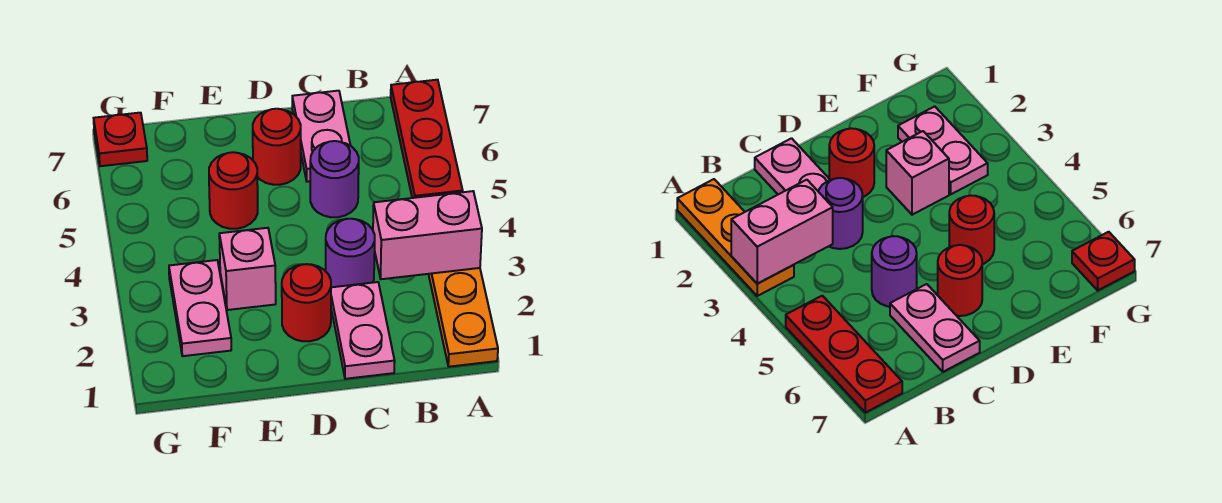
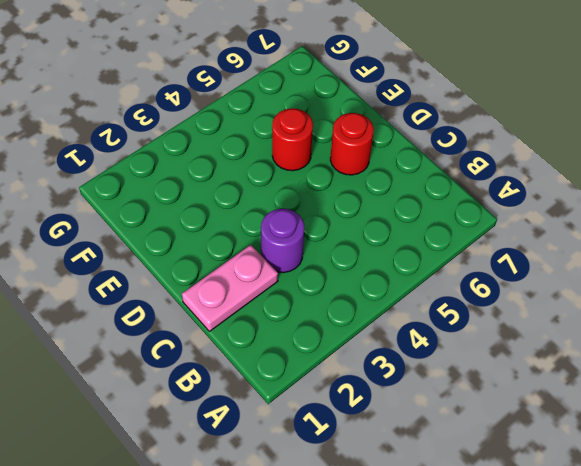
none -> orange 1x3 plate [429,268,498,367]
none -> red 1x3 plate [391,80,463,198]
none -> purple 1x1 round brick [310,141,359,217]

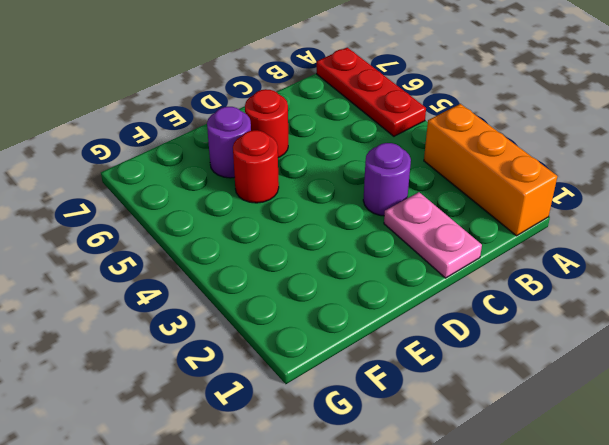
orange 1x3 brick [424,104,557,236] -> orange 1x3 plate [429,268,498,367]
purple 1x1 round brick [207,107,251,178] -> purple 1x1 round brick moved to [310,141,359,217]
none -> pink 1x2 plate [292,91,351,182]
none -> red 1x1 round brick [282,264,331,341]
none -> pink 1x1 brick [219,228,276,310]

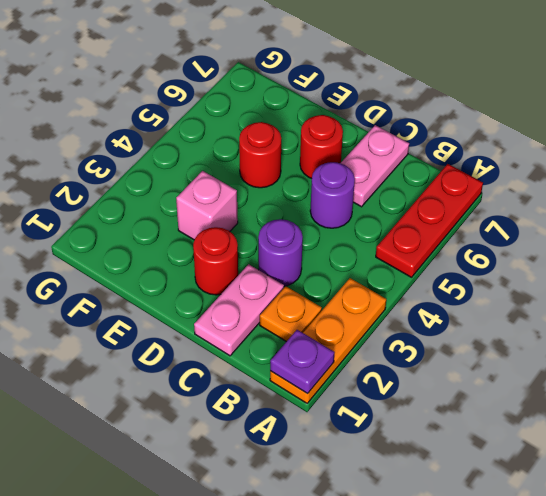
purple 1x1 plate [270,330,335,394] -> none
orange 1x1 plate [260,286,322,342] -> none
none -> pink 1x2 plate [169,260,231,356]
none -> red 1x1 plate [94,113,147,166]
none -> pink 1x2 brick [373,191,482,279]

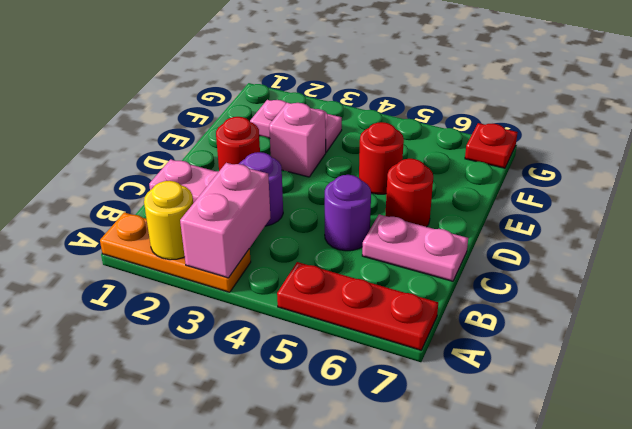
yellow 1x1 round brick [144,181,193,260] -> none

